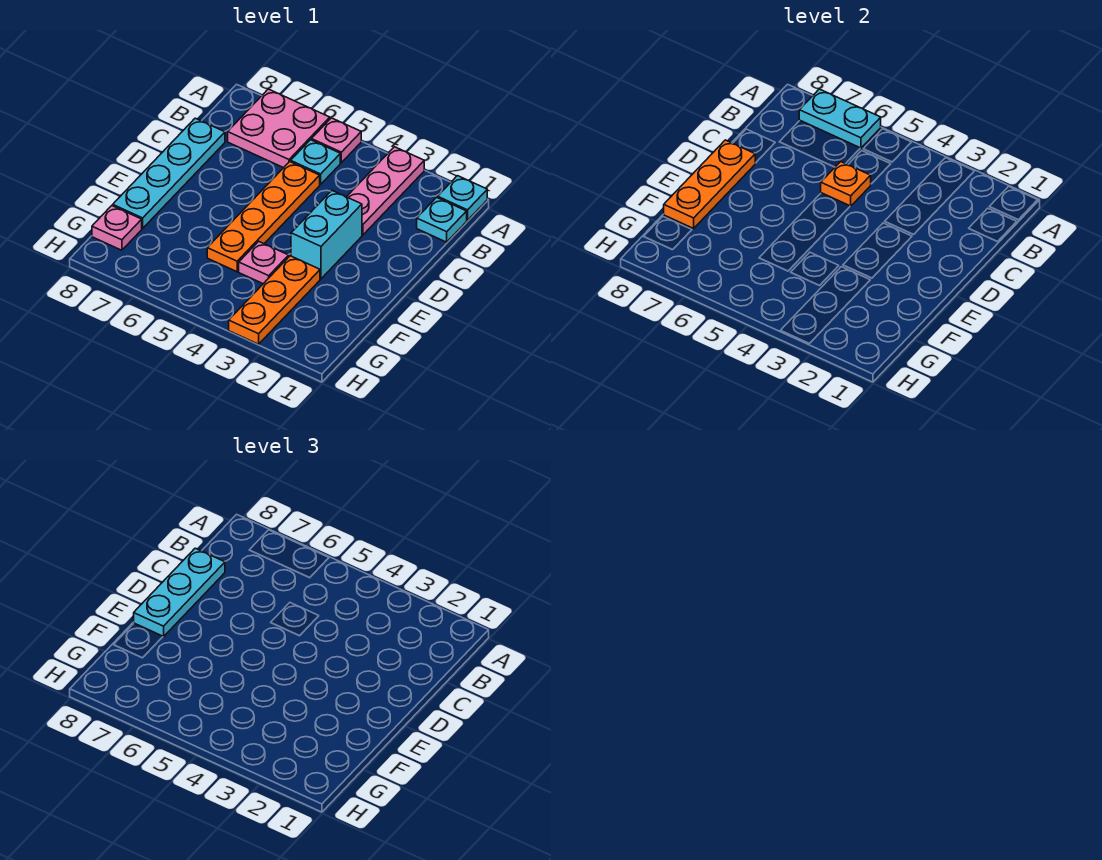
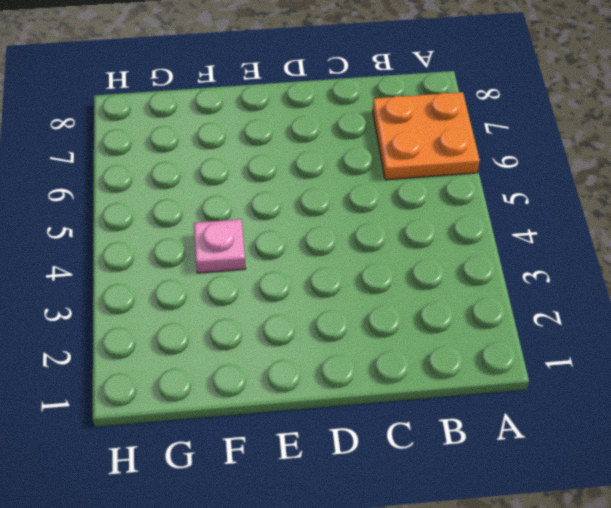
orange 2x2 plate [373,92,480,180] -> pink 2x2 plate [228,89,330,168]
none -> cyan 1x1 plate [438,176,487,220]
none -> pink 1x3 plate [347,147,424,235]
none -> pink 1x1 plate [311,118,361,163]

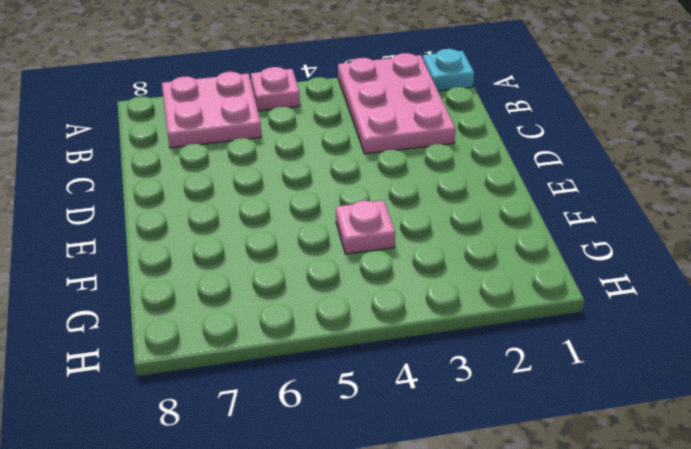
pink 2x3 plate [338,53,455,154] -> pink 1x3 plate [347,147,424,235]
none -> cyan 1x1 plate [417,197,467,242]
none -> cyan 1x1 plate [291,140,340,184]
none -> orange 1x4 plate [207,162,320,272]

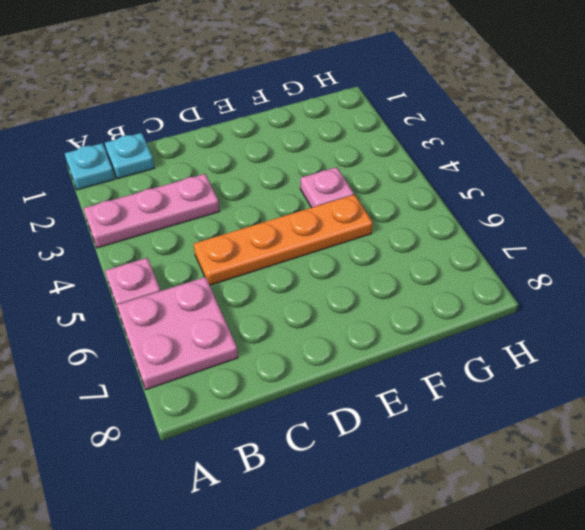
none -> cyan 1x1 plate [291,140,340,184]
none -> cyan 1x4 plate [113,118,225,228]
none -> cyan 1x2 brick [291,191,362,279]

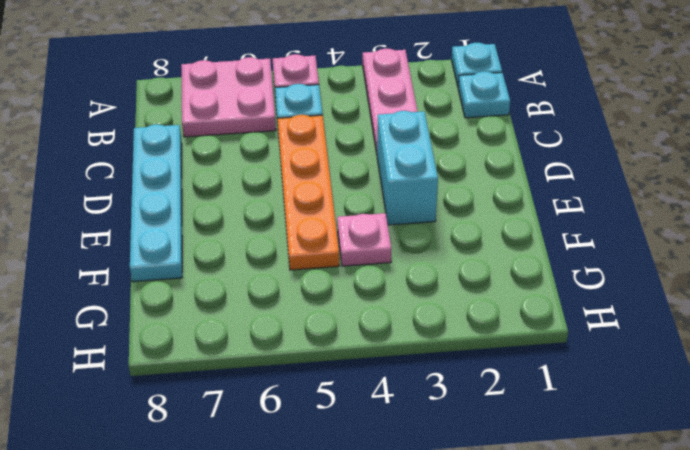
none -> orange 1x3 plate [229,256,320,344]
none -> pink 1x1 plate [92,206,142,250]
none -> cyan 1x2 plate [799,89,881,148]

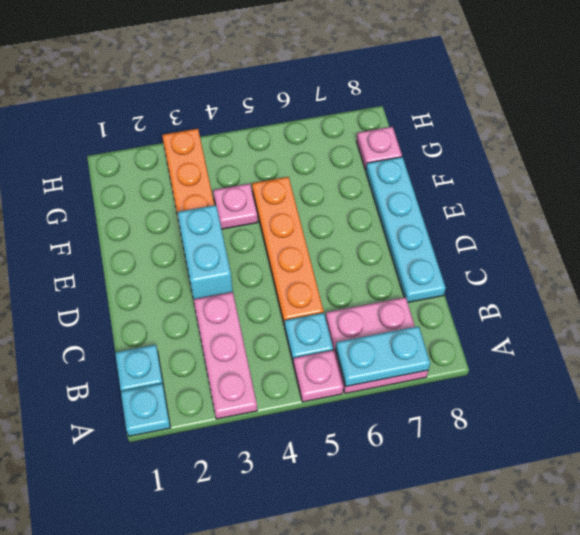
none -> orange 1x1 plate [821,162,871,206]
none -> orange 1x3 plate [664,140,755,228]
none -> cyan 1x3 plate [134,548,225,637]

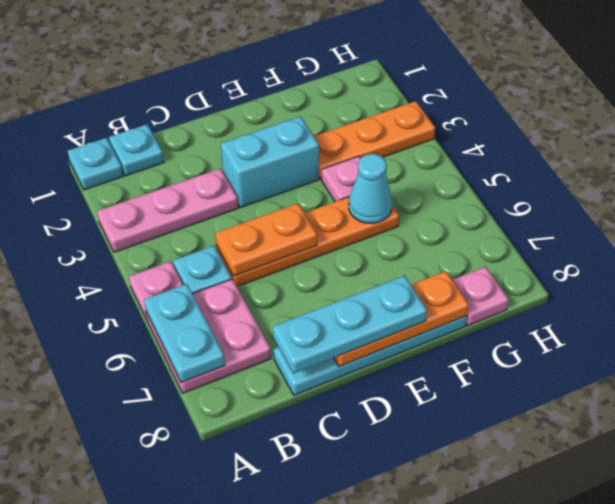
orange 1x2 plate [215,203,317,276] -> orange 1x1 plate [821,162,871,206]
cyan 1x1 cone [349,154,392,224] -> none

